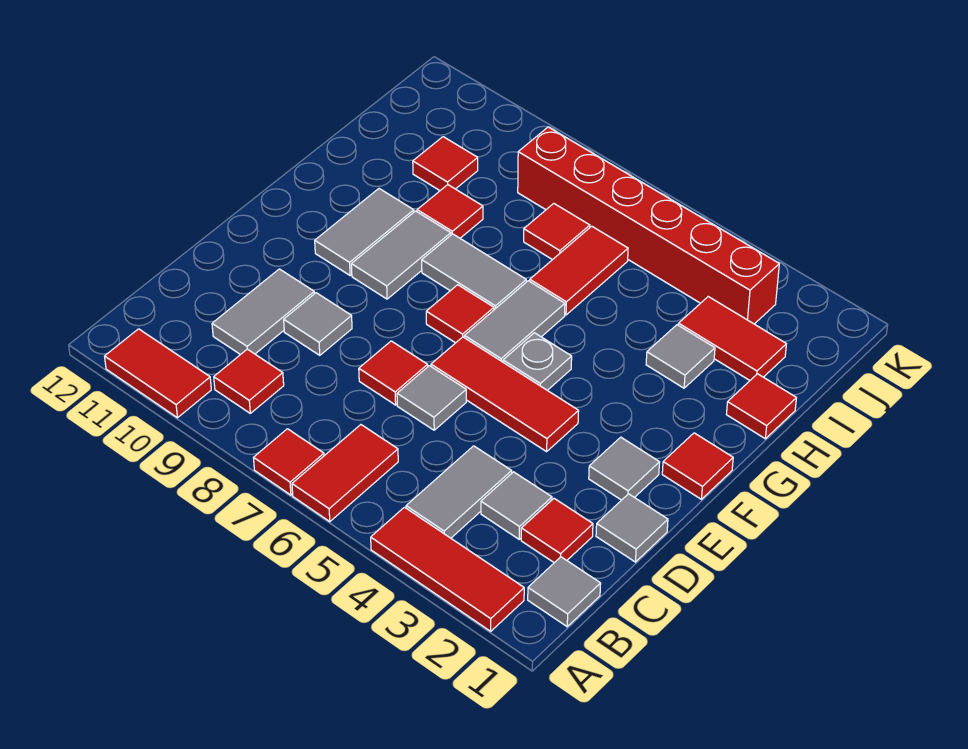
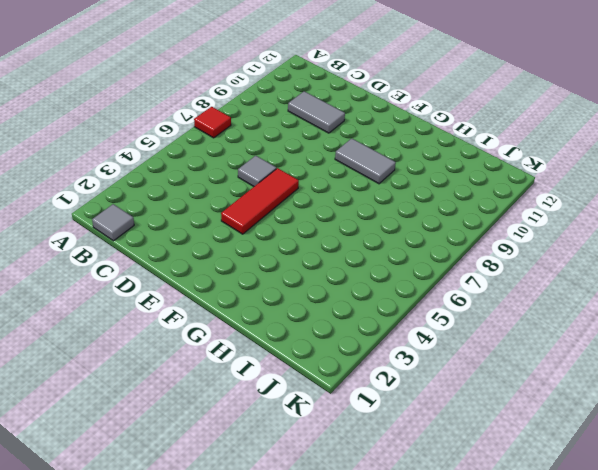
none -> red 1x3 tile [371,507,524,631]
none -> red 1x2 tile [292,425,398,522]
none -> red 1x2 tile [105,329,211,418]
none -> grey 1x2 tile [406,446,512,538]

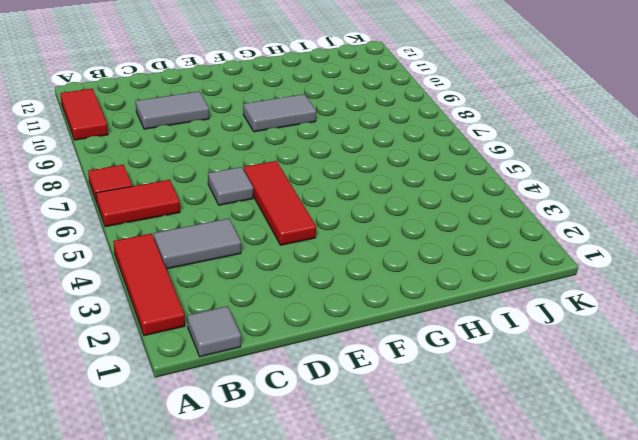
none -> red 1x1 tile [214,349,284,413]
none -> red 1x1 tile [521,499,593,563]
none -> grey 1x1 tile [481,472,552,539]
none -> grey 1x1 tile [596,494,668,562]

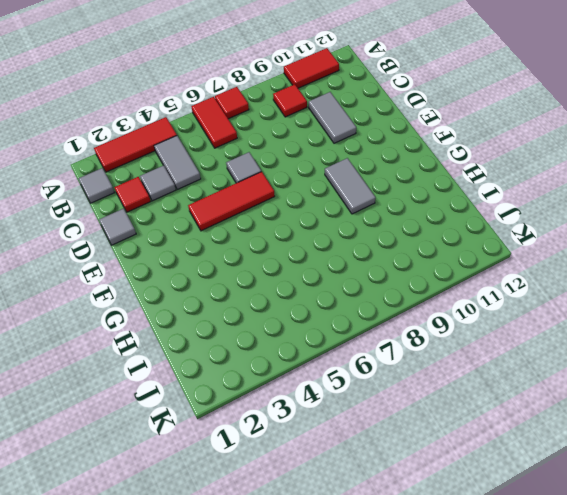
none -> red 1x1 tile [359,341,428,405]
none -> grey 1x1 tile [284,293,352,355]
none -> grey 1x1 tile [589,437,660,500]
none -> red 1x1 tile [662,433,733,499]

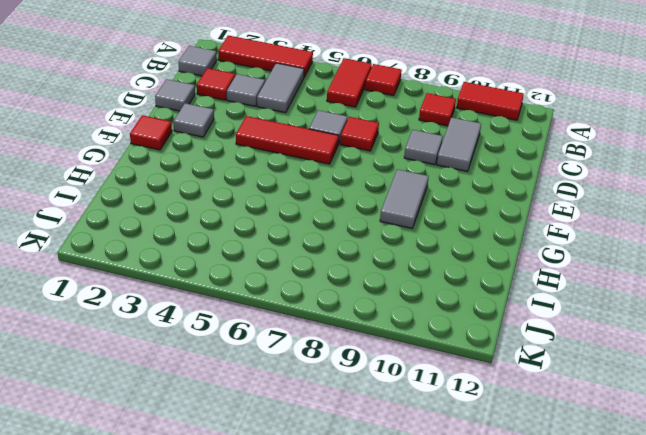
none -> grey 1x1 plate [503,333,572,390]
none -> grey 1x2 tile [464,281,565,362]
none -> red 1x1 tile [426,285,494,343]
none -> grey 1x2 tile [315,189,414,276]

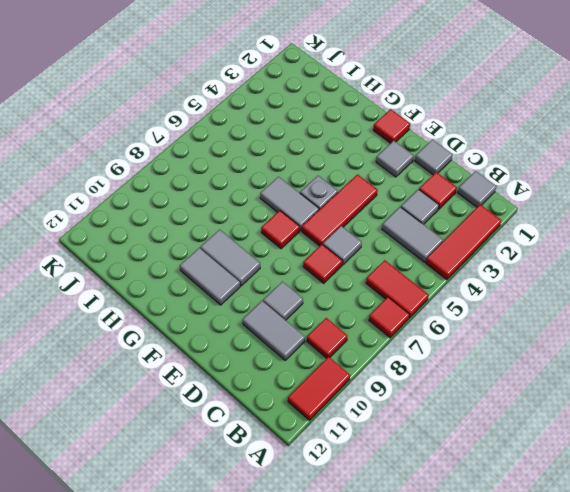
none -> grey 1x2 tile [422,234,526,310]
none -> red 1x1 tile [726,374,796,439]
none -> grey 1x1 tile [646,325,715,388]
none -> red 1x2 tile [530,226,628,315]

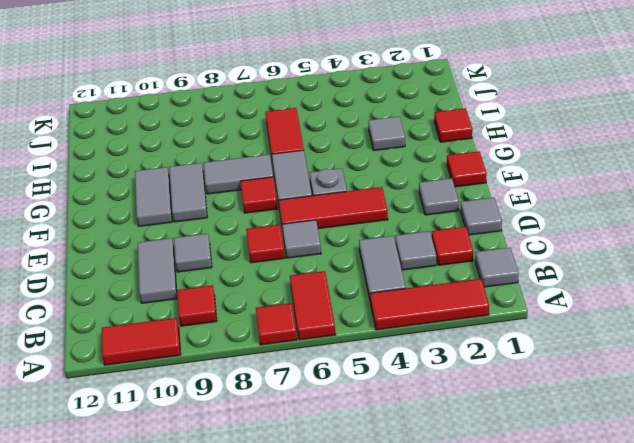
none -> red 1x1 tile [417,185,483,238]
none -> red 1x2 tile [678,297,786,380]
none -> red 1x1 tile [524,204,590,260]
none -> red 1x1 tile [413,137,478,190]

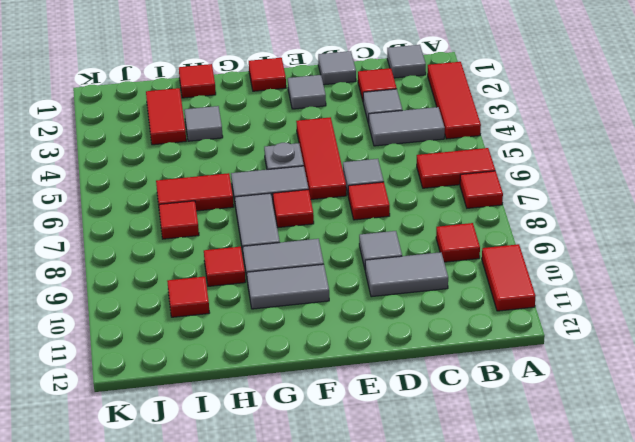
none -> red 1x6 brick [518,127,779,324]

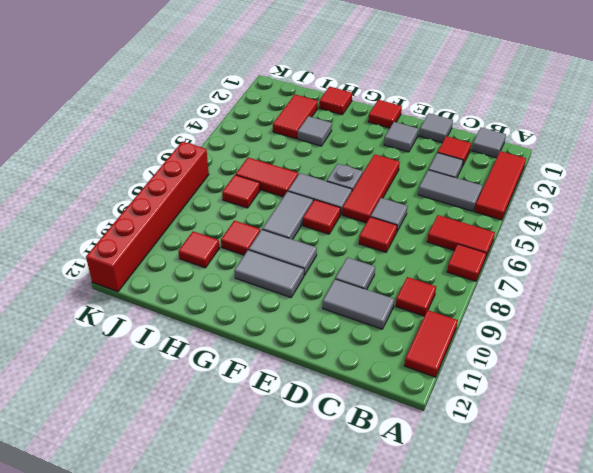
red 1x6 brick [86,142,209,292] -> red 1x6 brick moved to [518,127,779,324]

